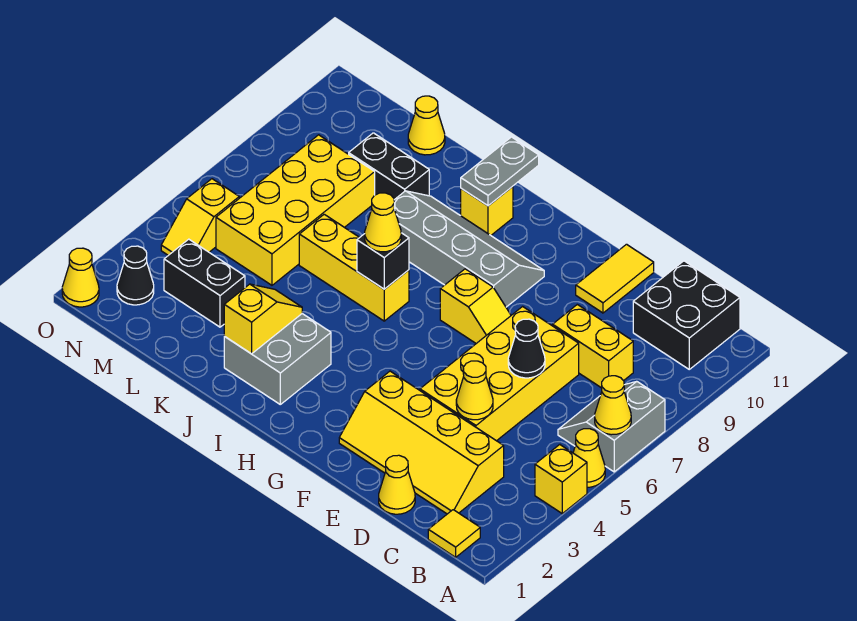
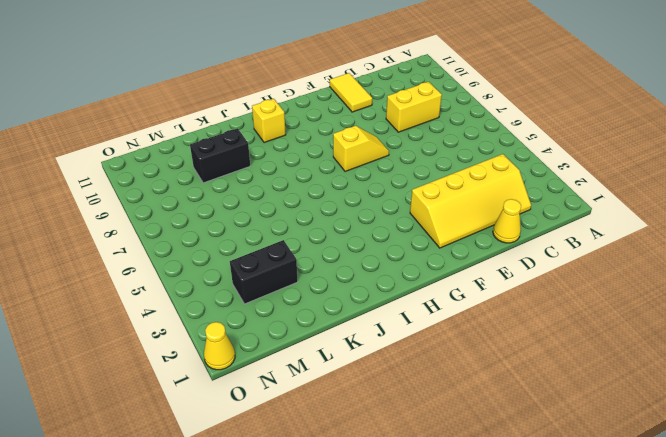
none -> yellow 1x1 brick [535,445,587,513]
none -> yellow 1x1 cone [573,429,605,487]
none -> grey 2x2 slope [558,382,665,472]

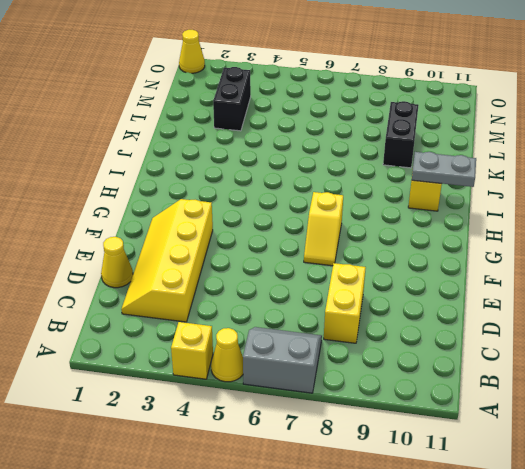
none -> yellow 1x1 tile [428,510,480,557]
none -> black 2x2 brick [633,261,740,369]
none -> yellow 2x4 brick [420,307,579,441]

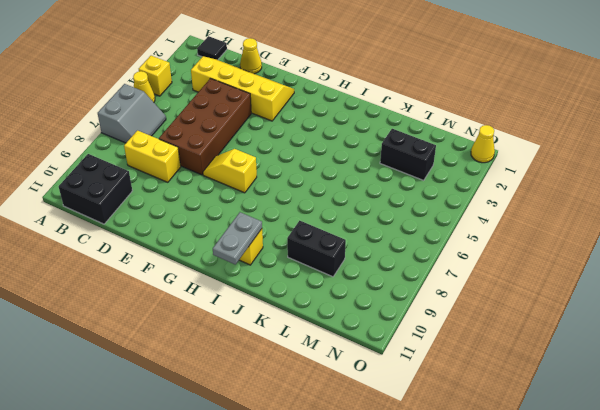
black 1x1 tile [197,36,227,60] -> yellow 1x1 tile [428,510,480,557]
brown 2x4 brick [159,78,251,175] -> yellow 2x4 brick [420,307,579,441]
none -> yellow 1x2 tile [576,244,654,313]
none -> grey 2x4 slope [394,191,544,307]
none -> grey 2x2 brick [224,314,331,404]

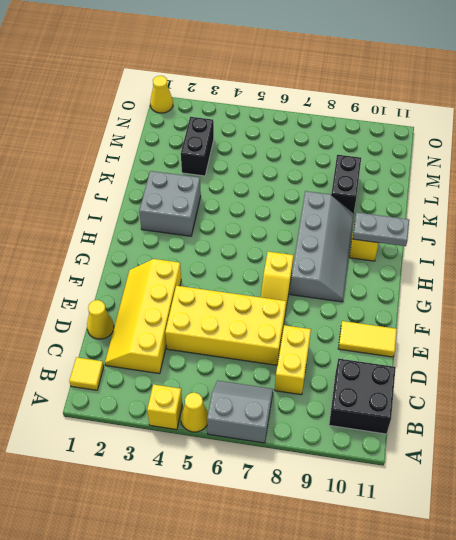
none -> yellow 1x3 brick [299,214,409,321]
none -> yellow 2x4 brick [216,135,375,285]
none -> yellow 1x1 cone [408,96,445,155]

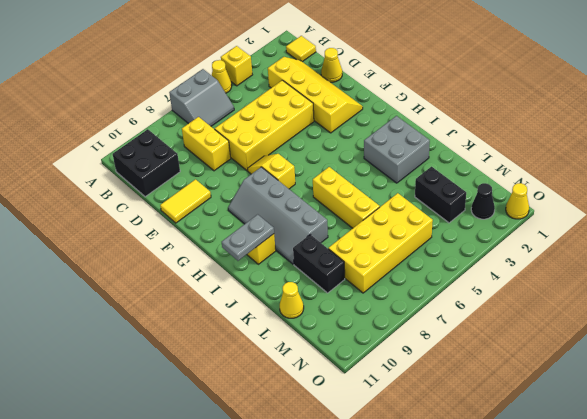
none -> yellow 1x2 slope [161,179,239,255]
none -> yellow 1x1 cone [595,376,631,435]
none -> yellow 1x1 cone [456,361,493,420]

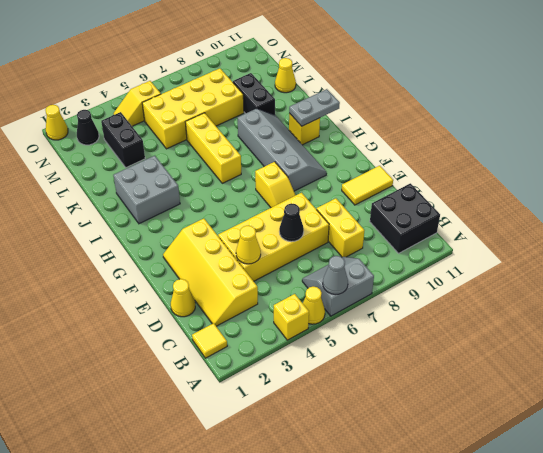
grey 1x1 cone [323,256,348,295] -> yellow 1x1 cone [595,376,631,435]
none -> black 1x1 brick [357,233,409,289]
none -> yellow 1x2 slope [224,284,302,354]
none -> yellow 1x1 cone [365,193,401,252]

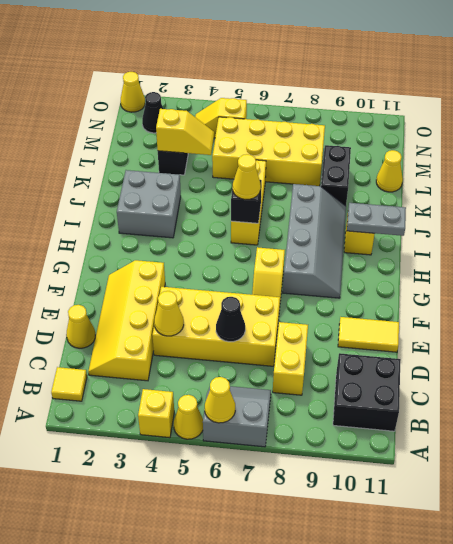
yellow 1x2 slope [156,109,214,155] -> yellow 1x2 slope moved to [224,284,302,354]

